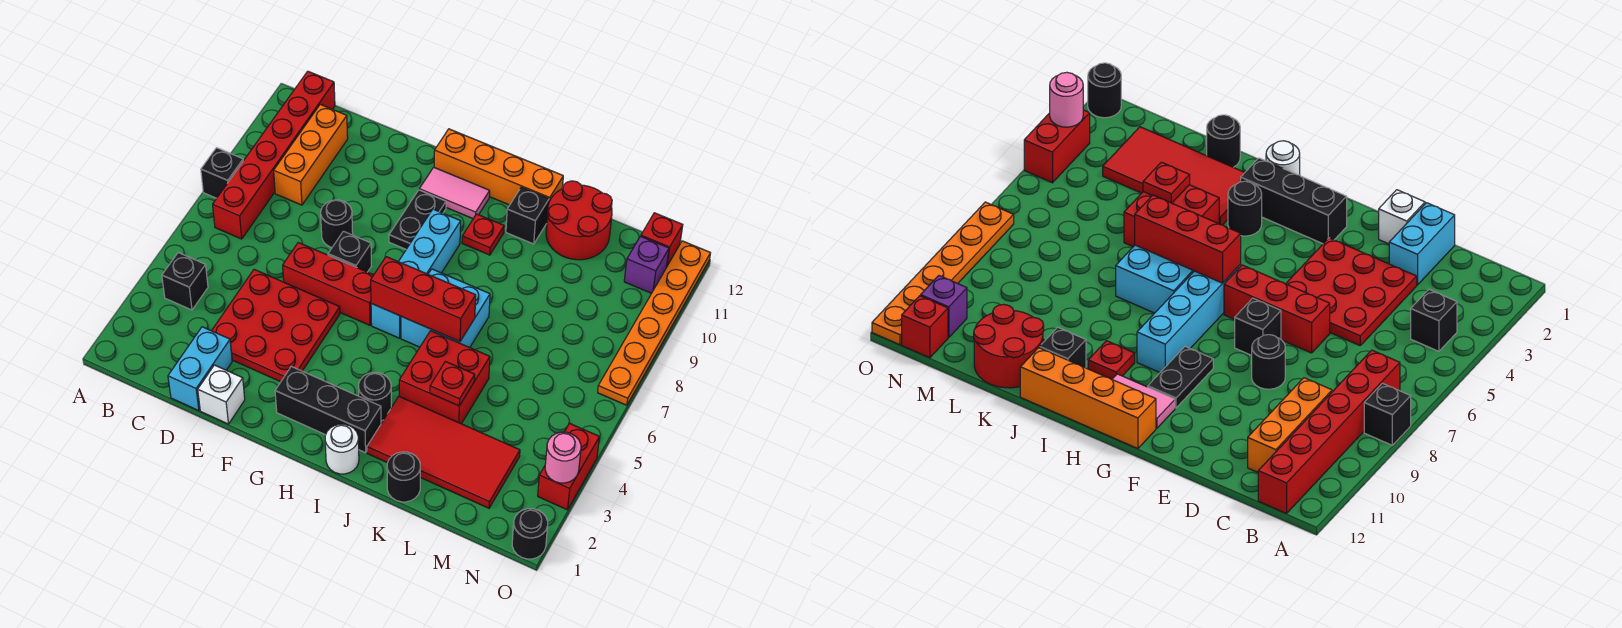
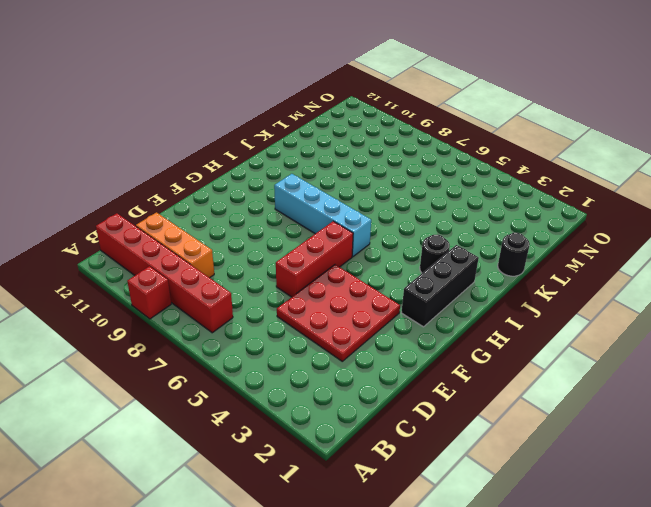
red 1x1 brick [127,266,171,319] -> red 1x1 brick moved to [641,213,683,266]
none -> black 1x1 brick [201,148,243,198]
none -> black 1x1 brick [162,253,208,310]
none -> cyan 1x2 brick [168,327,232,411]
none -> white 1x1 brick [198,365,245,424]

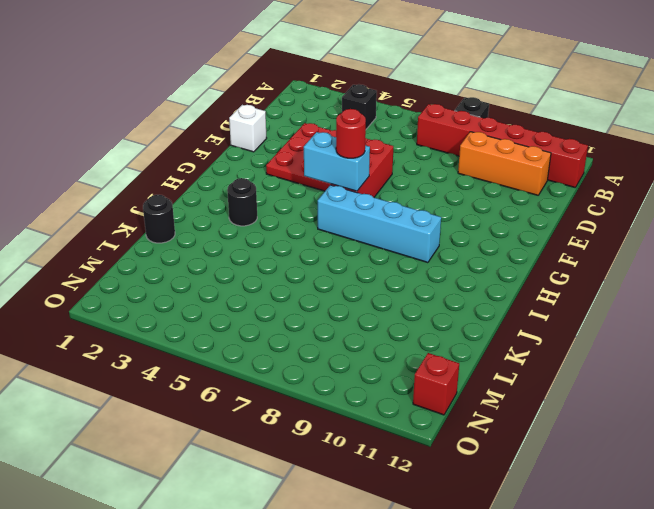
cyan 1x2 brick [304,132,370,191] -> cyan 1x2 brick moved to [168,327,232,411]
red 1x1 round brick [336,109,366,158] -> none
none -> black 1x1 round brick [321,200,353,247]
none -> black 1x1 brick [328,231,371,272]
none -> black 1x3 brick [275,366,381,453]
none -> black 1x2 plate [389,190,446,249]

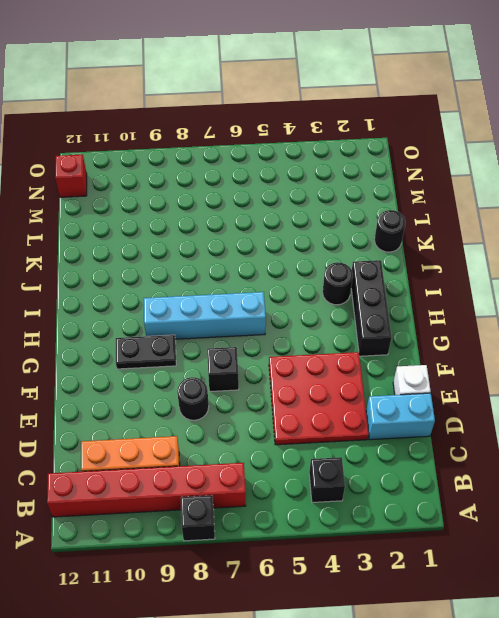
none -> red 1x3 brick [283,243,373,325]
none -> pink 1x2 tile [419,167,490,219]
none -> orange 1x4 brick [434,129,563,205]
none -> white 1x1 round brick [325,424,359,474]

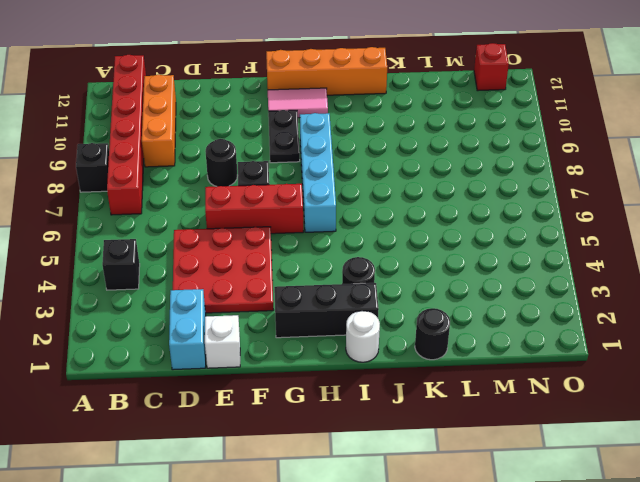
none -> cyan 2x2 brick [401,269,490,348]
none -> red 1x1 plate [462,214,504,255]
none -> red 2x4 tile [367,397,520,508]
none -> red 2x2 brick [399,331,490,424]

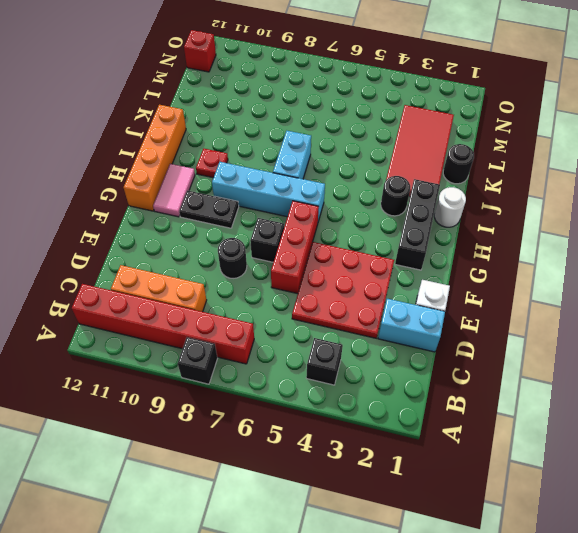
cyan 1x2 brick [273,131,311,179] -> cyan 2x2 brick [401,269,490,348]
none -> red 2x2 brick [399,331,490,424]
none -> black 1x1 brick [506,187,549,244]
none -> red 2x2 round brick [546,181,612,260]
none -> purple 1x1 brick [624,236,669,293]

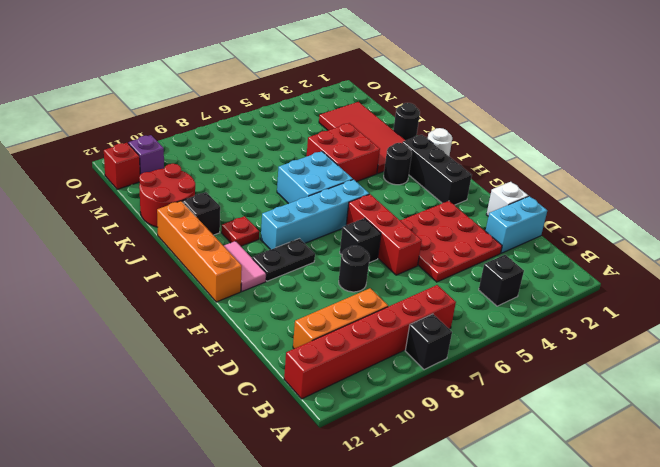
none -> black 1x1 round brick [512,509,548,559]
none -> red 1x2 brick [538,423,599,510]
none -> orange 1x6 plate [598,241,710,405]
none -> red 1x3 brick [371,257,476,342]

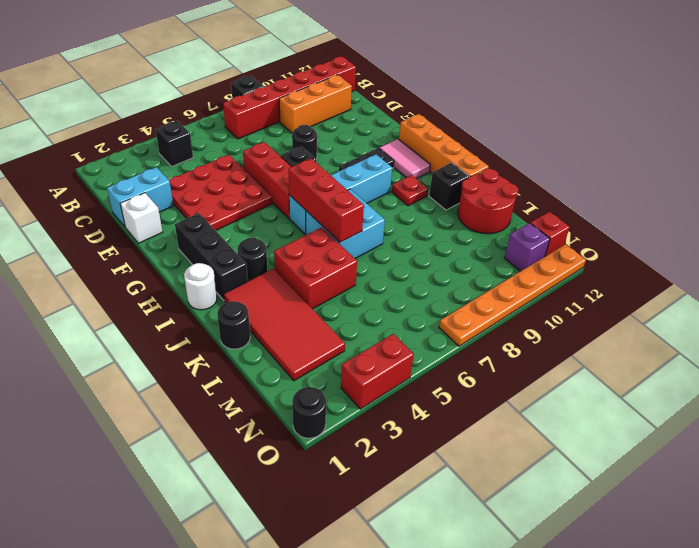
none -> red 1x1 plate [430,362,475,406]
none -> pink 1x1 round brick [545,432,581,483]

